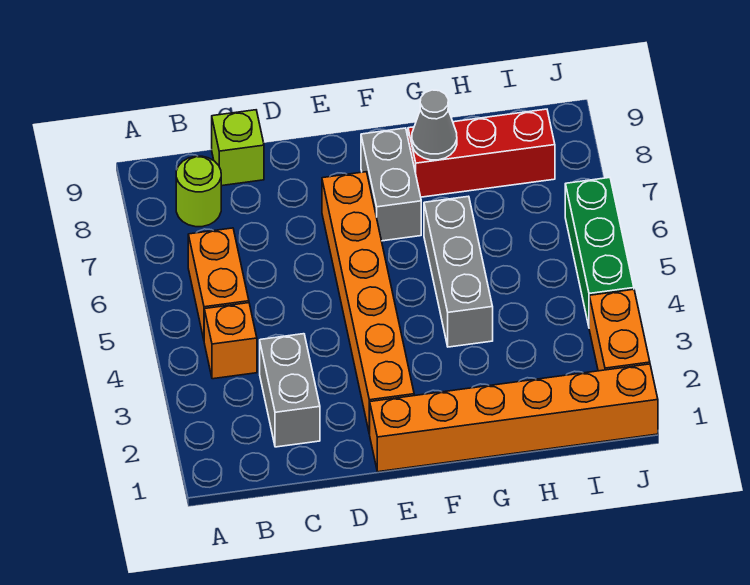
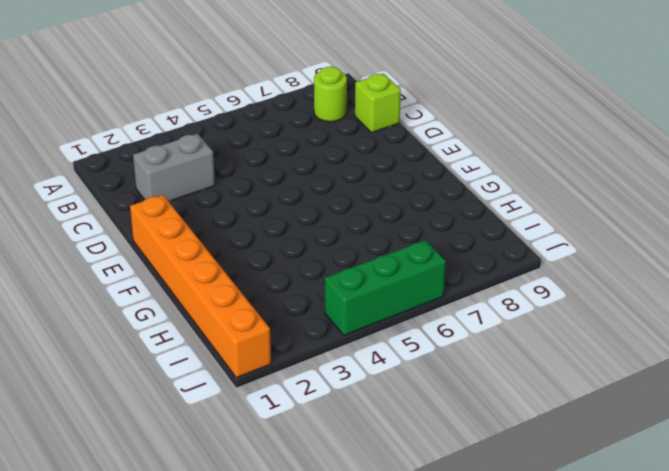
none -> orange 1x1 brick [204,303,257,379]
none -> orange 1x2 brick [188,228,249,339]
none -> orange 1x6 brick [322,172,414,434]

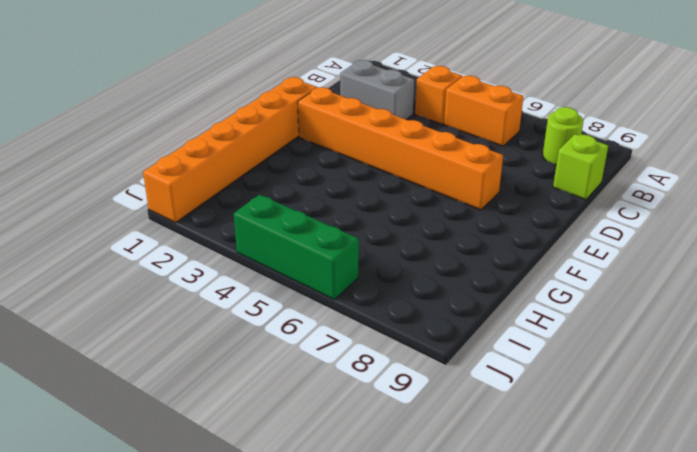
none -> grey 1x2 brick [361,128,421,241]
none -> grey 1x3 brick [424,196,493,347]
none -> red 1x3 brick [408,109,555,197]

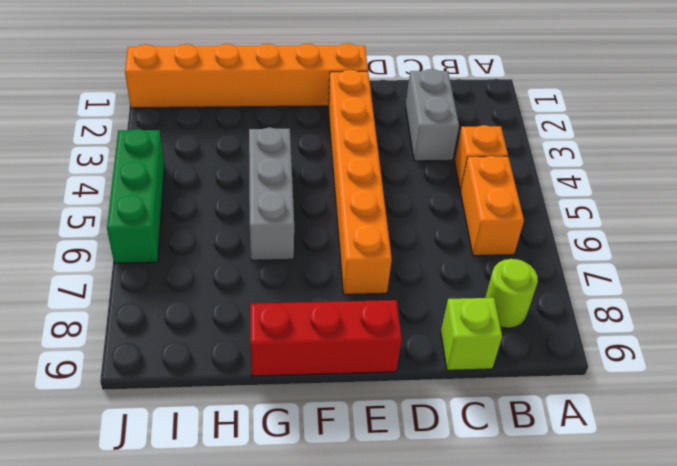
red 1x3 brick [250,300,402,376] -> red 1x3 brick moved to [408,109,555,197]
none -> grey 1x2 brick [361,128,421,241]
none -> orange 1x2 brick [589,289,650,371]
none -> grey 1x1 cone [412,90,457,160]

